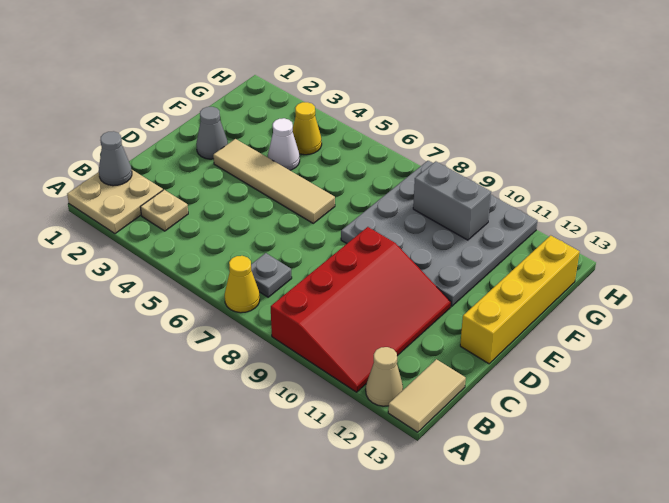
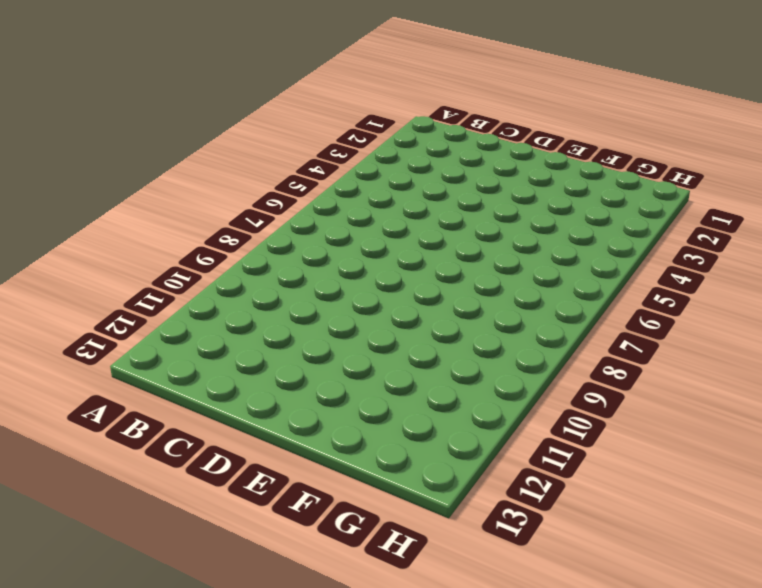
none -> tan 2x2 plate [67,170,163,234]
none -> yellow 1x1 cone [225,256,260,313]
none -> red 3x4 slope [271,227,451,392]

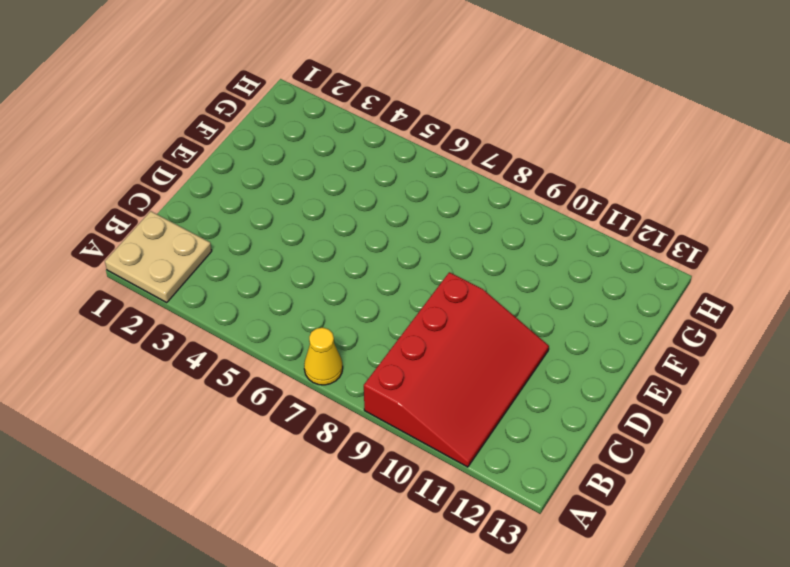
none -> tan 1x1 cone [366,347,403,406]
none -> tan 1x2 tile [388,359,466,432]
none -> tan 1x1 plate [140,190,188,231]

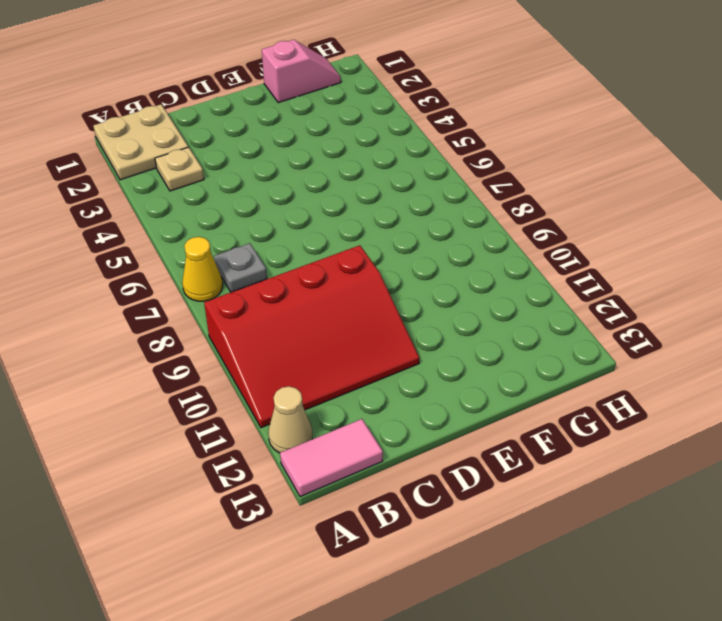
pink 1x2 tile [280,419,383,497] -> tan 1x2 tile [388,359,466,432]
pink 1x2 slope [262,40,341,103] -> none
none -> yellow 1x4 brick [460,235,580,364]
none -> grey 1x1 cone [196,107,228,159]
none -> tan 1x4 tile [213,139,335,223]

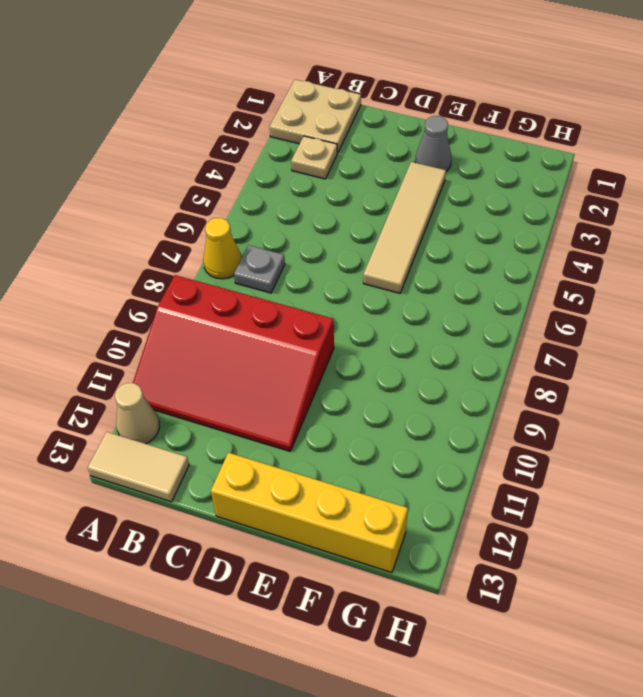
none -> grey 4x4 plate [341,161,537,306]
none -> white 1x1 cone [268,118,300,170]
none -> yellow 1x1 cone [293,102,322,155]

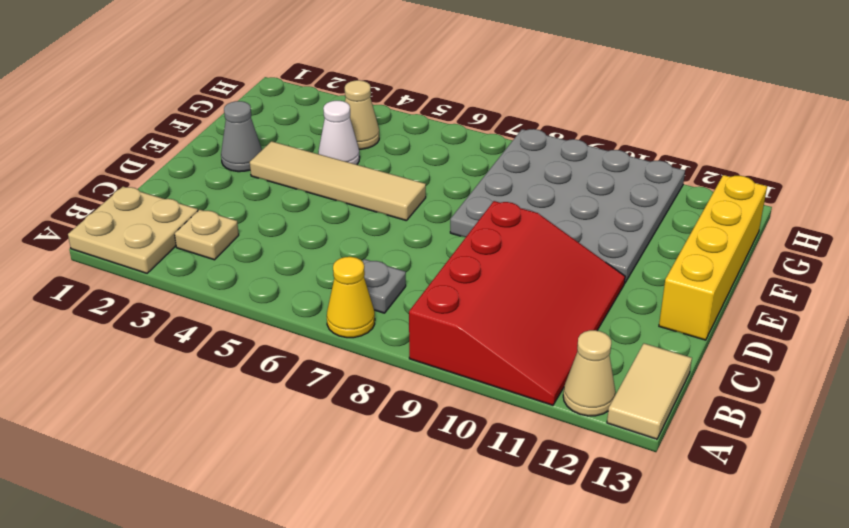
tan 1x1 cone [345,80,379,149] -> yellow 1x1 cone [293,102,322,155]
none -> grey 1x1 cone [99,131,132,186]
none -> grey 1x2 brick [413,161,491,240]

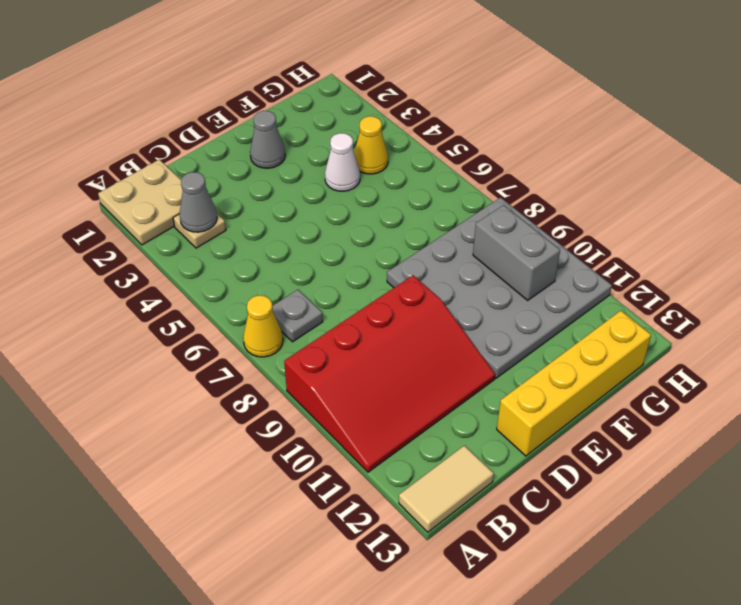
grey 1x1 cone [179,172,217,232] -> grey 1x1 cone moved to [99,131,132,186]
none -> tan 1x1 cone [366,347,403,406]
none -> tan 1x4 tile [213,139,335,223]

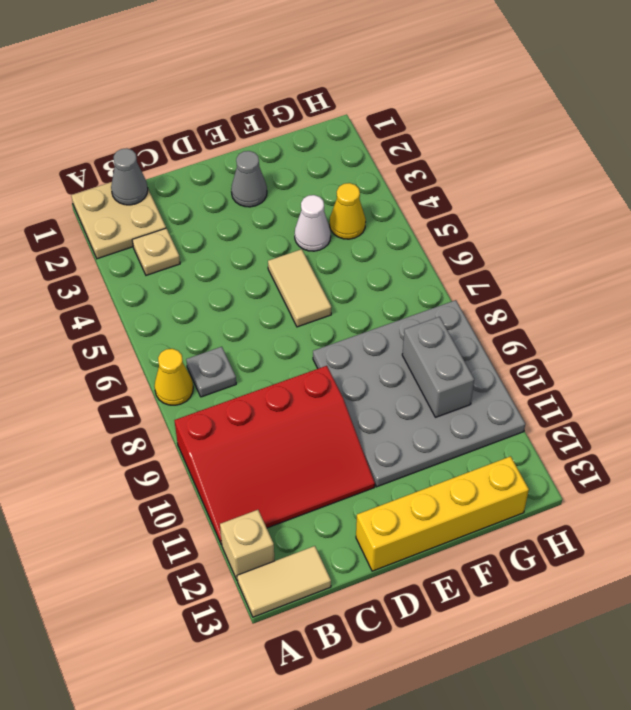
tan 1x1 brick [220,510,275,580] -> tan 1x1 cone [366,347,403,406]
tan 1x2 tile [268,249,331,327] -> tan 1x4 tile [213,139,335,223]

